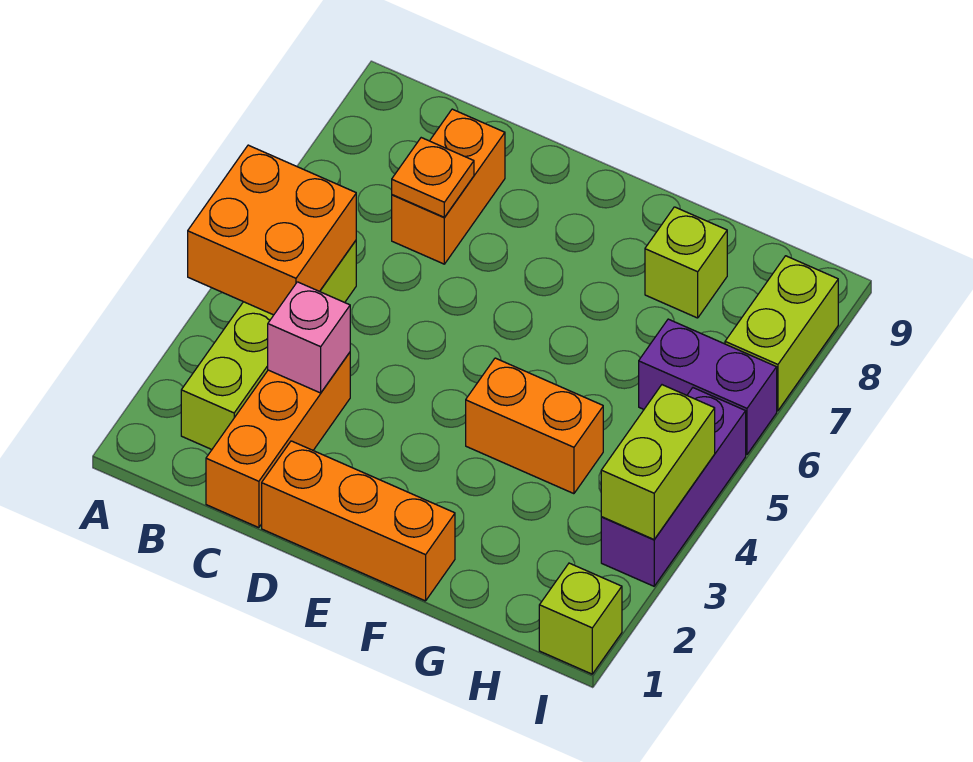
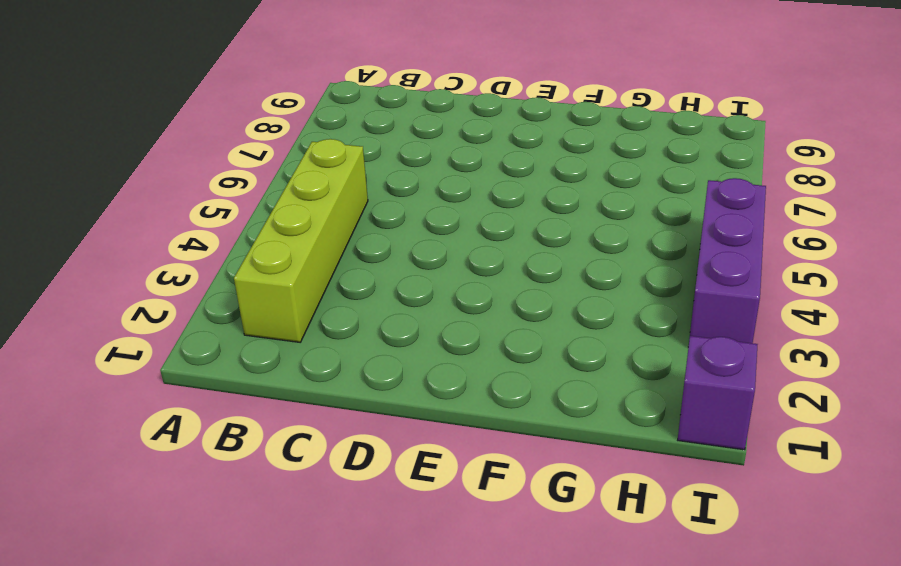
purple 1x1 brick [678,336,758,450] -> lime 1x1 brick [539,563,622,674]
none -> orange 1x3 brick [206,353,350,528]
none -> orange 1x2 brick [392,109,505,264]
none -> orange 1x3 brick [262,441,455,601]

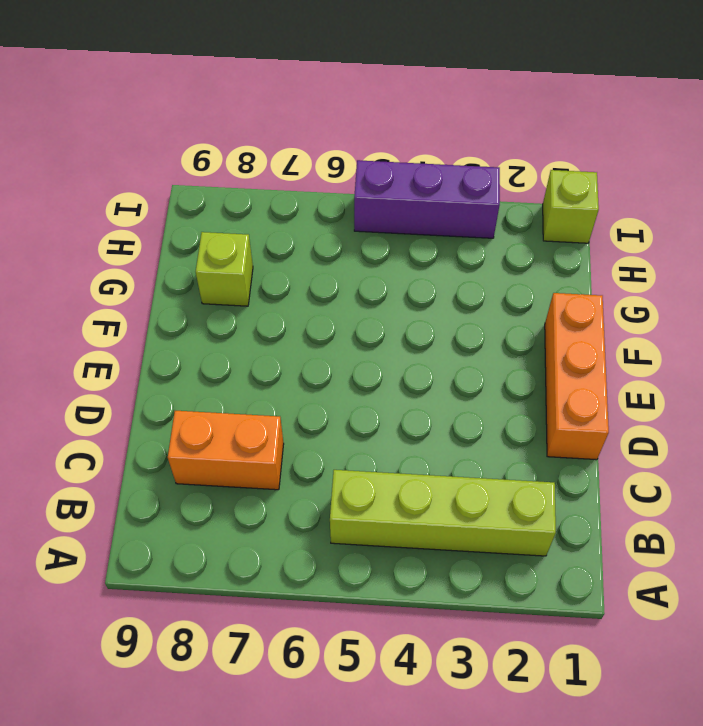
none -> orange 1x3 brick [206,353,350,528]
none -> orange 1x2 brick [466,358,603,494]
none -> purple 1x2 brick [639,319,777,455]

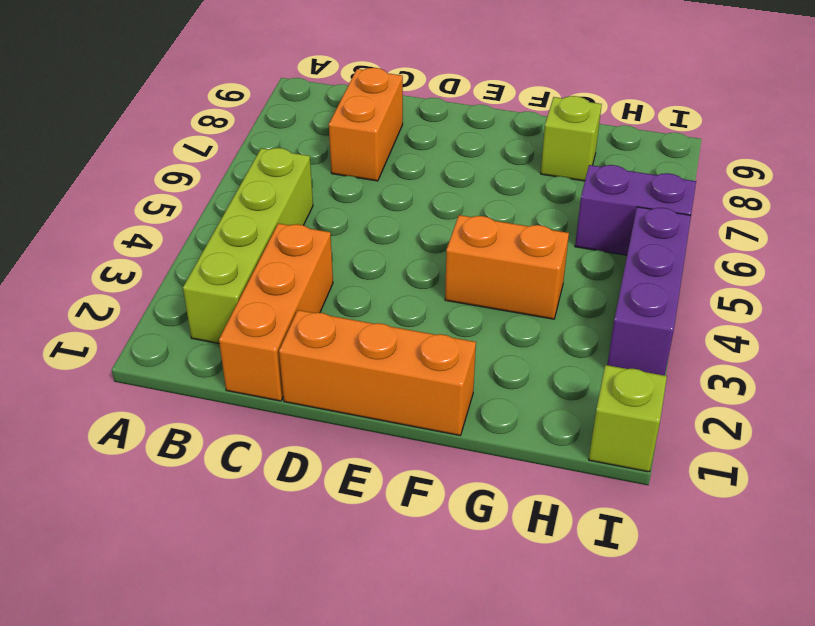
none -> lime 1x2 brick [725,256,838,411]
none -> orange 2x2 brick [188,145,356,315]
none -> pink 1x1 brick [268,282,350,393]

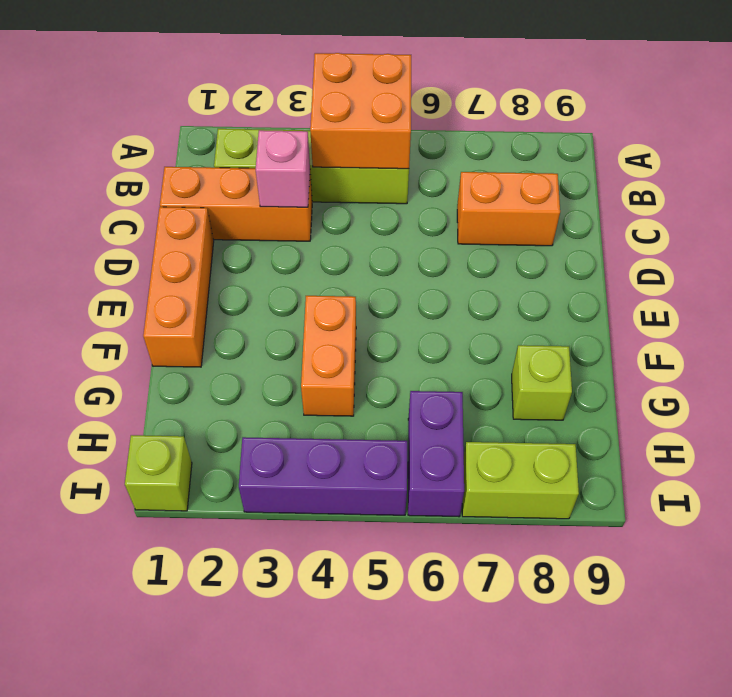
none -> orange 1x1 plate [392,138,474,217]
none -> lime 1x2 brick [601,385,715,539]

